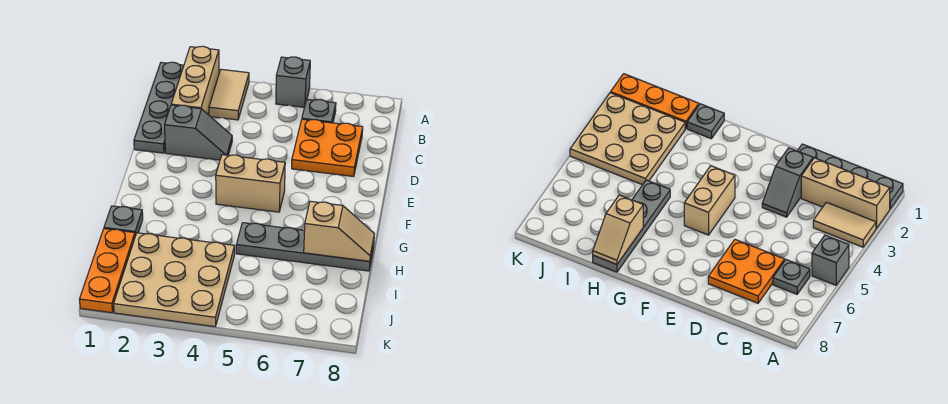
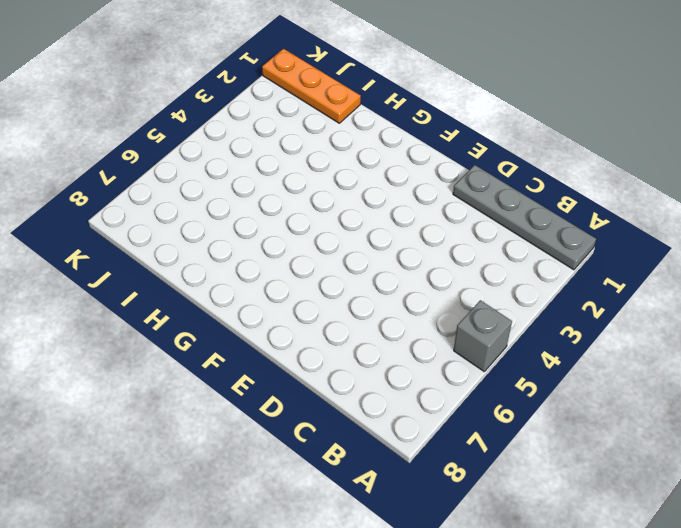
none -> tan 1x3 brick [171,46,219,114]
none -> tan 1x2 tile [209,70,249,120]
none -> grey 1x1 plate [302,99,336,123]

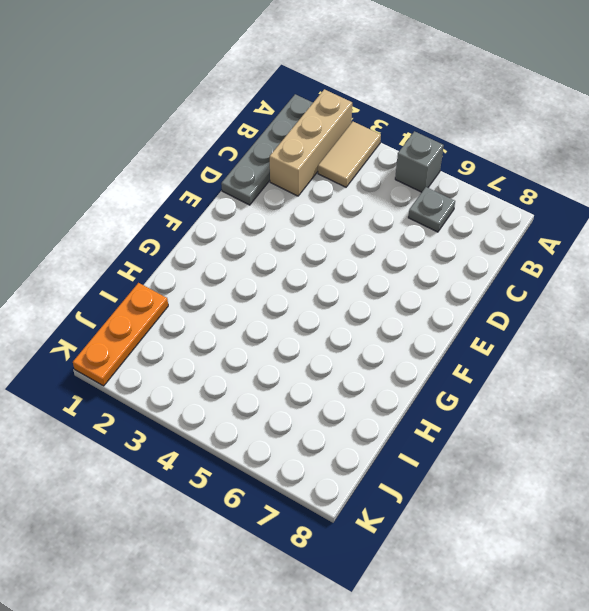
none -> orange 2x2 plate [292,119,363,177]
none -> grey 1x2 slope [165,105,232,160]
none -> tan 1x2 brick [216,155,285,212]

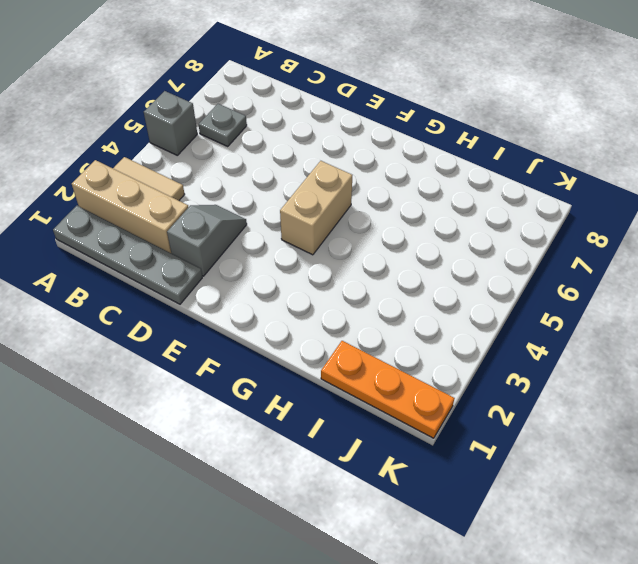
none -> orange 2x2 plate [292,119,363,177]
none -> grey 1x1 plate [104,206,143,236]
none -> grey 1x4 plate [236,223,374,271]

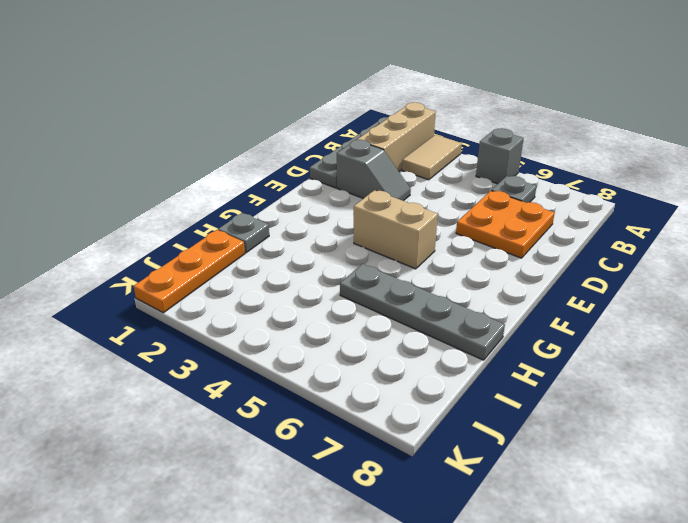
none -> tan 3x3 plate [114,233,235,327]
none -> tan 1x2 slope [304,201,374,261]

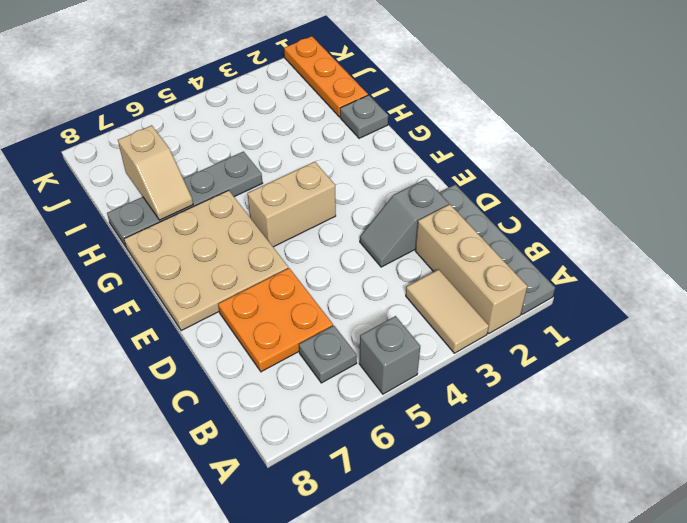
tan 3x3 plate [124,190,288,331] -> tan 3x3 plate moved to [114,233,235,327]
tan 1x2 slope [118,125,193,220] -> tan 1x2 slope turned to [304,201,374,261]

